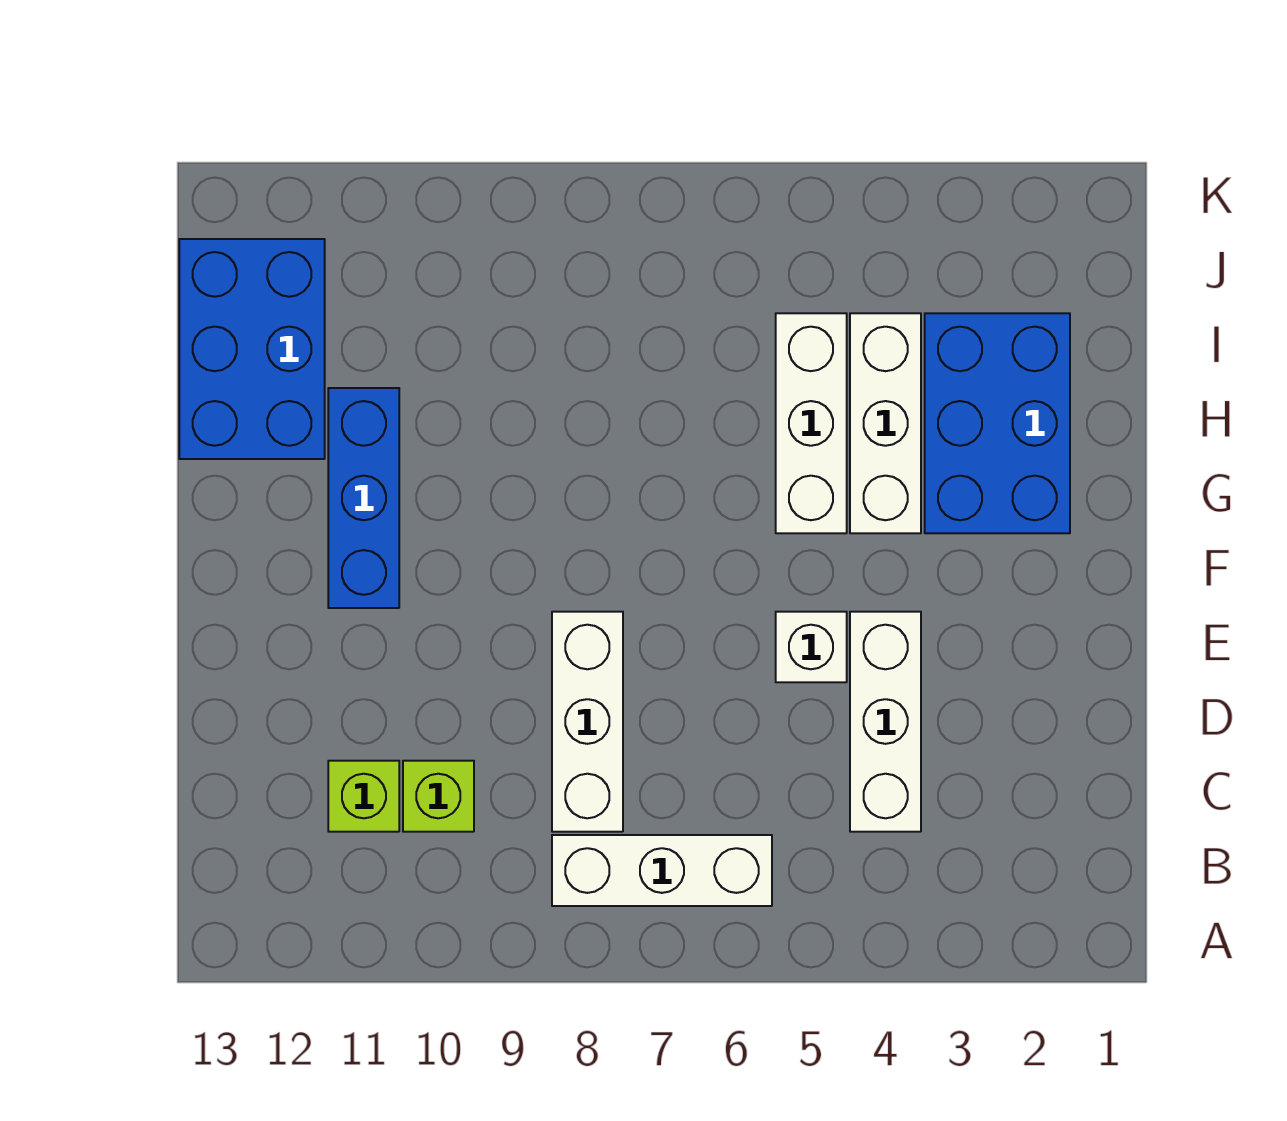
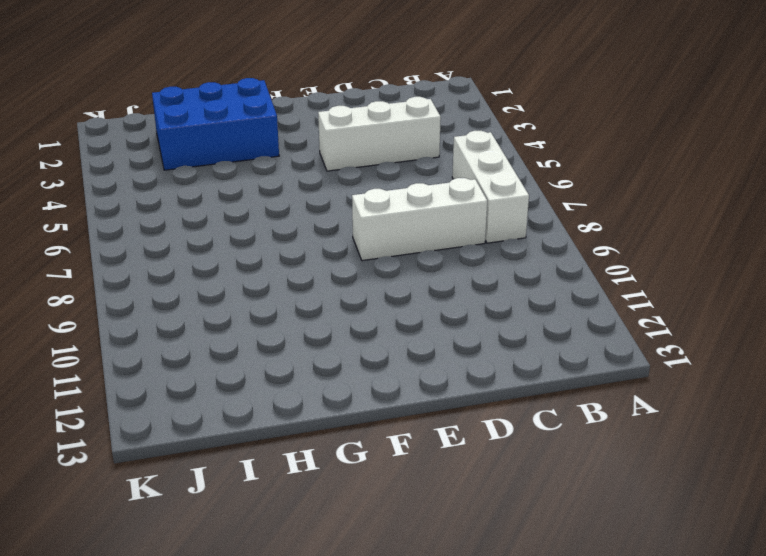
none -> lime 1x1 brick [403,761,474,832]
none -> lime 1x1 brick [328,761,399,832]

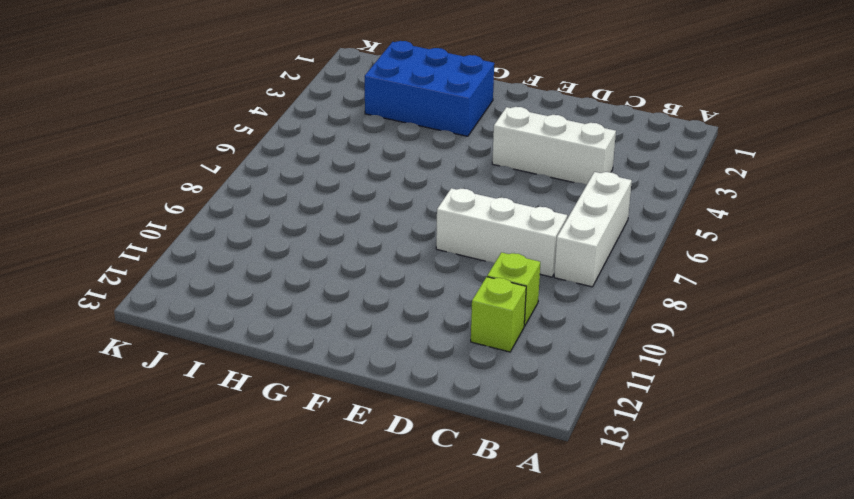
none -> white 1x1 brick [776,612,847,682]
none -> blue 1x3 brick [328,388,399,608]

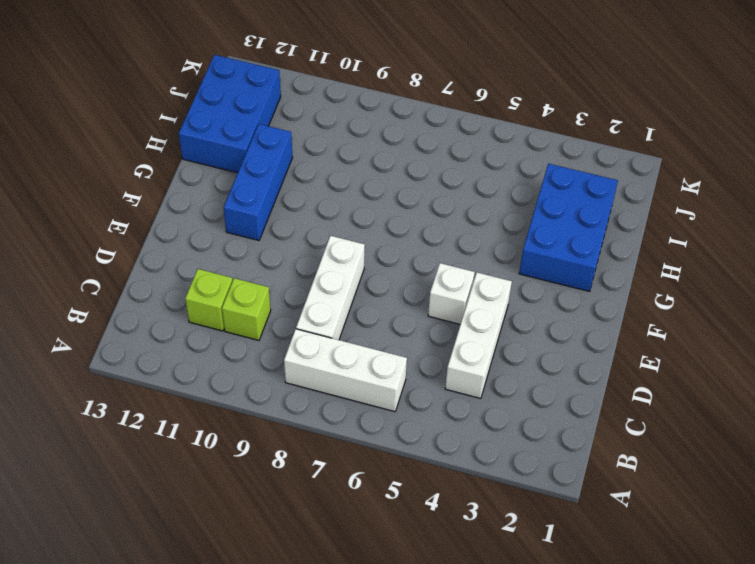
none -> white 1x3 brick [850,313,921,533]
none -> white 1x3 brick [776,313,847,533]

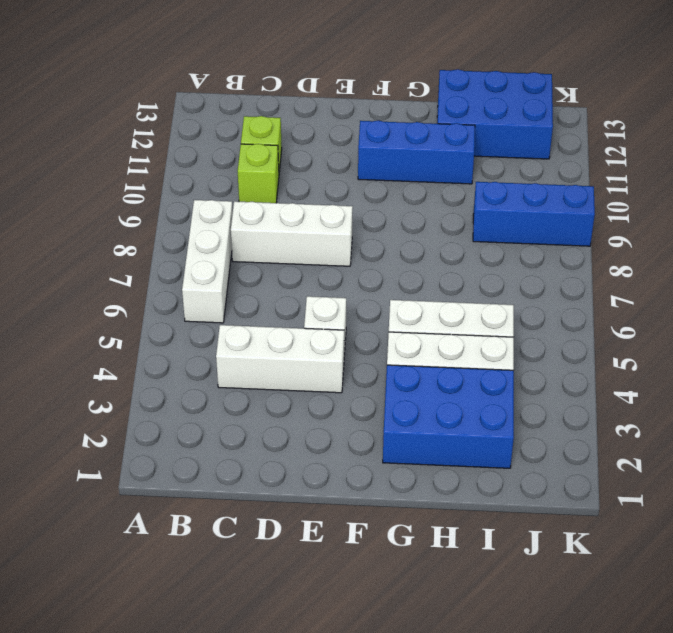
blue 1x3 brick [473,182,595,246] -> none

